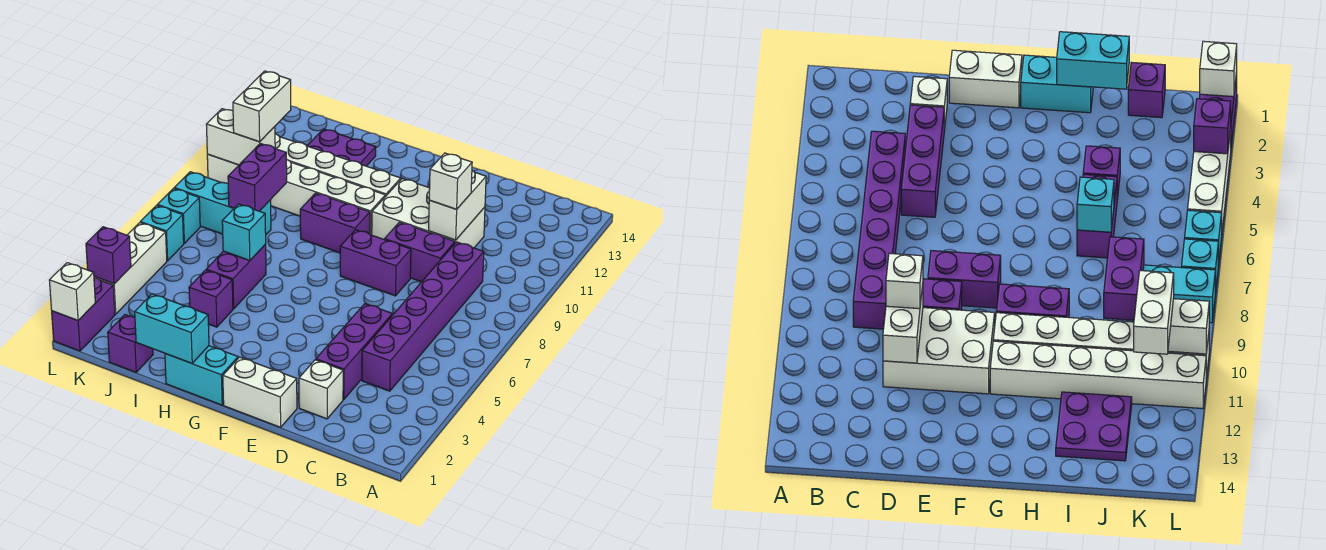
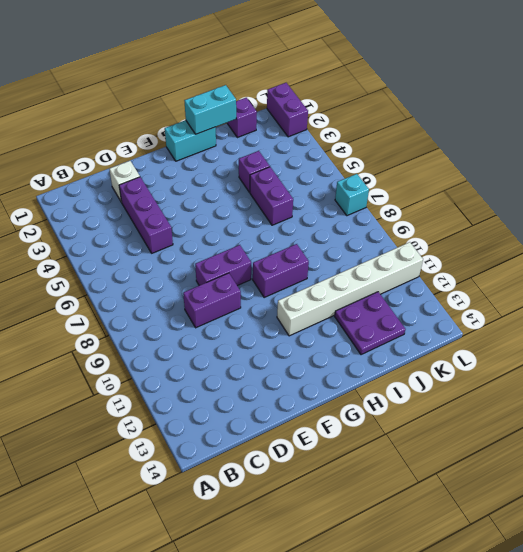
none -> purple 1x6 brick [362,242,484,391]
none -> white 2x3 brick [372,179,485,248]
none -> white 1x2 brick [223,357,297,427]

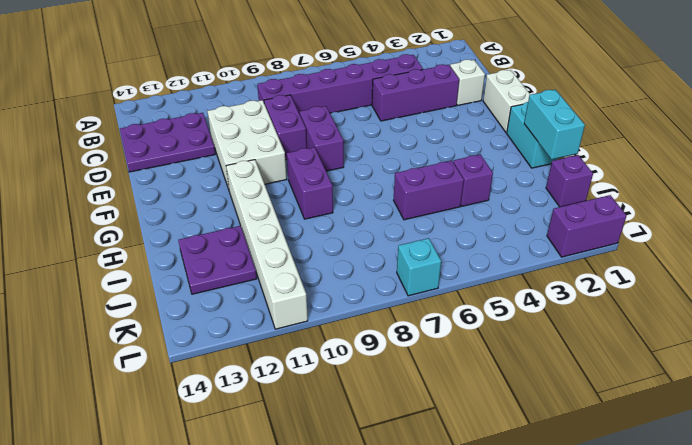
purple 2x3 plate [120,113,215,172] -> none
none -> white 1x6 brick [207,154,385,235]
none -> cyan 1x3 brick [174,172,271,234]
none -> white 1x3 brick [94,223,167,314]

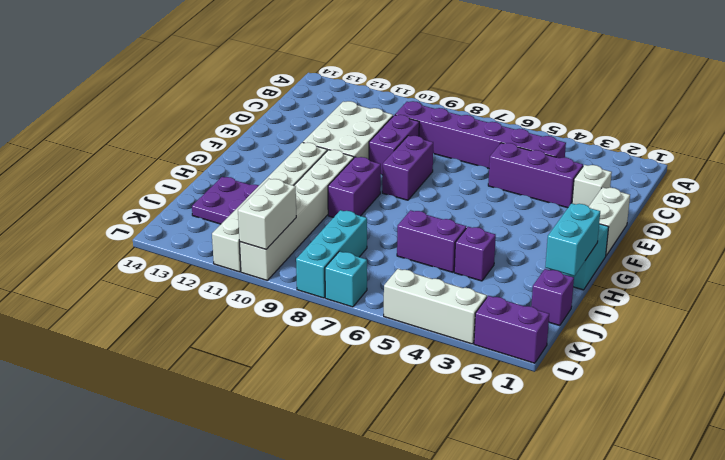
none -> cyan 1x1 brick [140,205,184,261]
none -> white 1x2 brick [429,171,486,240]
none -> cyan 1x1 brick [222,204,266,261]

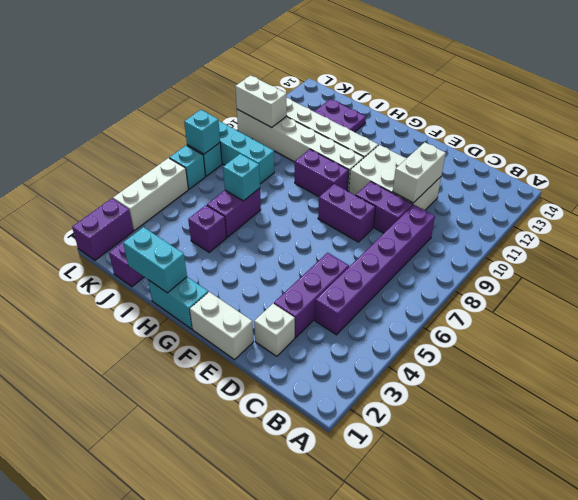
cyan 1x1 brick [184,110,220,154] -> none
none -> purple 1x2 brick [228,144,287,211]
none -> white 1x1 brick [49,263,95,320]
none -> purple 1x1 brick [86,227,131,284]

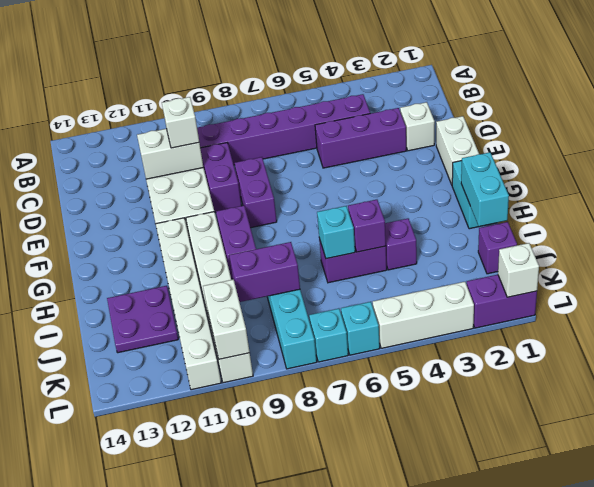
purple 1x1 brick [348,200,386,252] -> purple 1x1 brick moved to [86,227,131,284]
none -> white 1x2 brick [233,71,291,142]

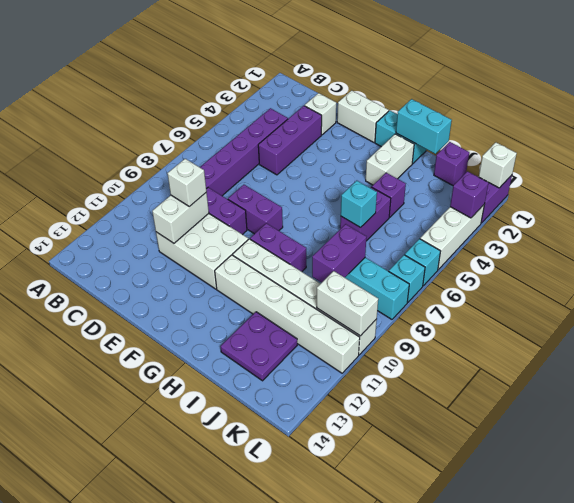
white 1x2 brick [366,134,414,185] -> white 1x2 brick moved to [233,71,291,142]

